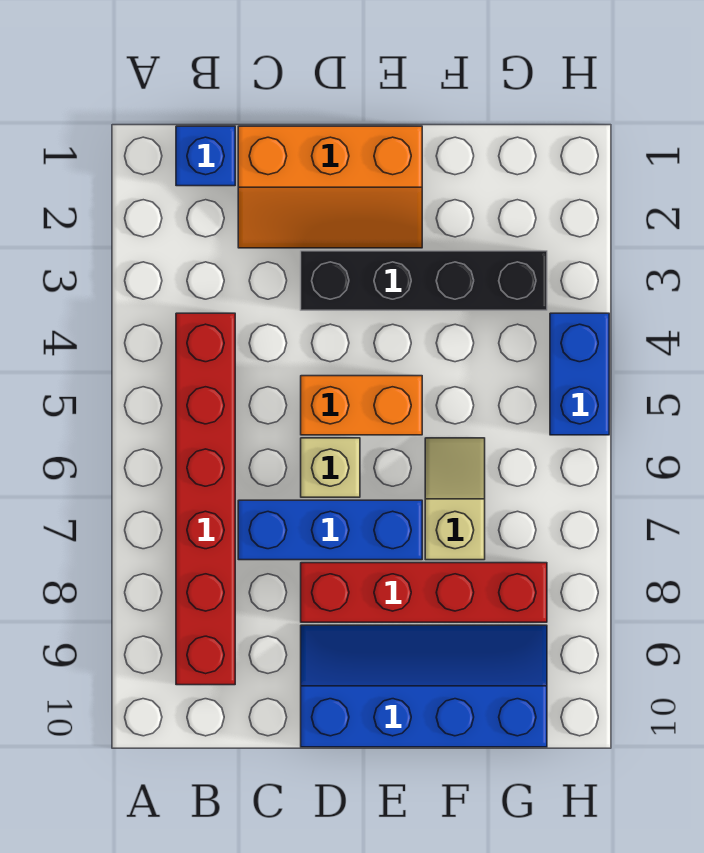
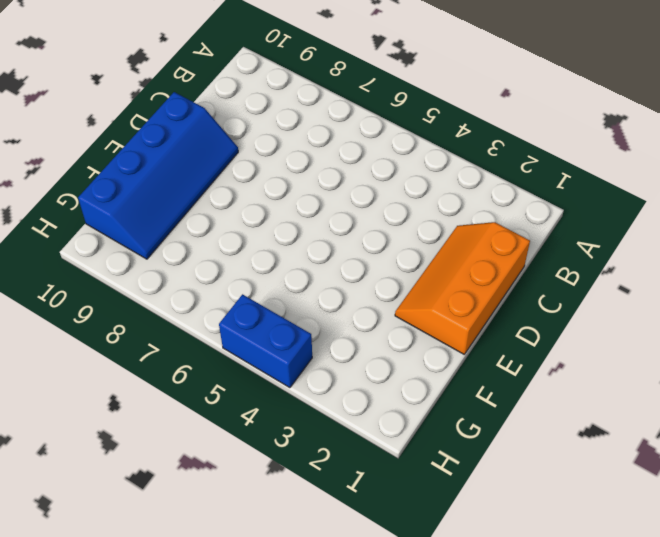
none -> blue 1x1 brick [176,126,235,186]
none -> red 1x6 brick [176,313,235,685]

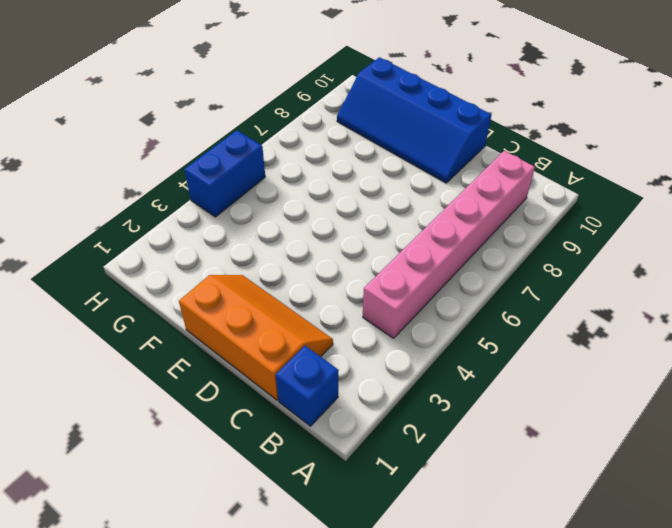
pink 1x6 brick [363,151,535,338] -> red 1x6 brick [176,313,235,685]
none -> blue 1x3 brick [238,500,422,560]
none -> black 1x4 brick [301,251,547,310]

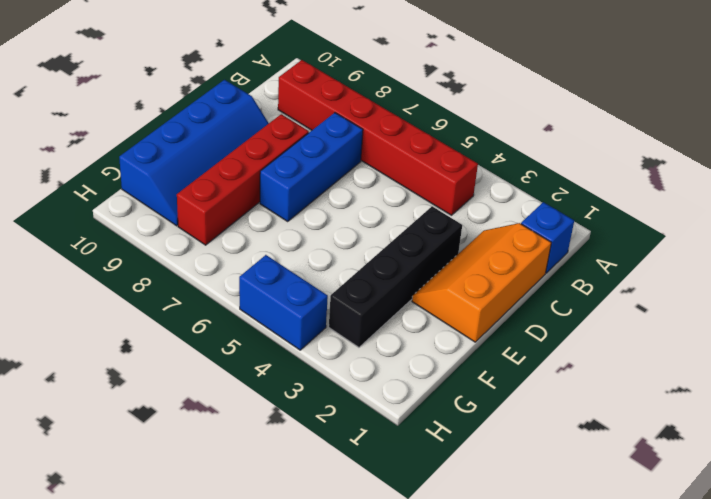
none -> orange 1x2 brick [301,376,422,435]
none -> tan 1x1 brick [301,438,360,497]

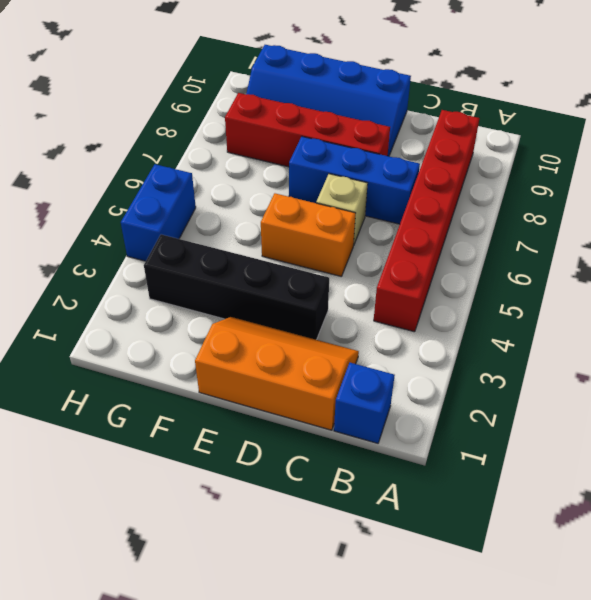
none -> tan 1x2 slope [425,438,485,560]

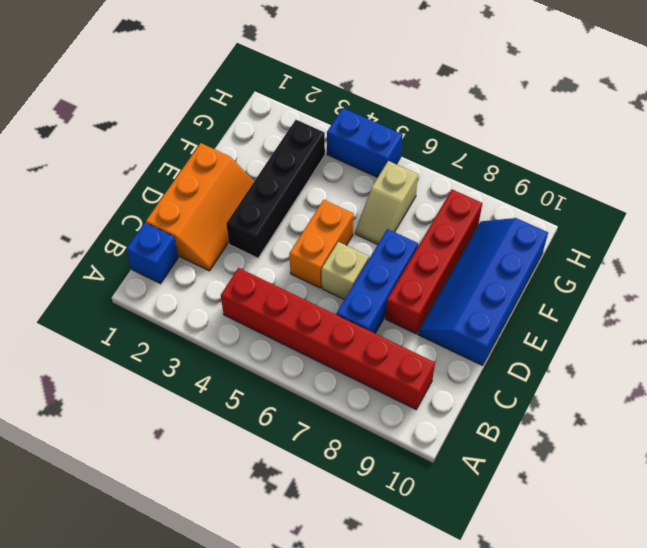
tan 1x2 slope [355,161,418,245] -> tan 1x2 slope turned to [425,438,485,560]

